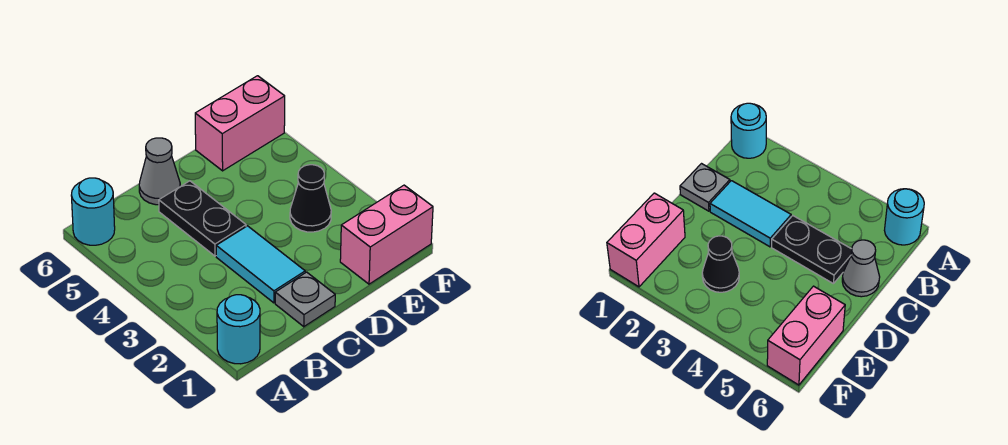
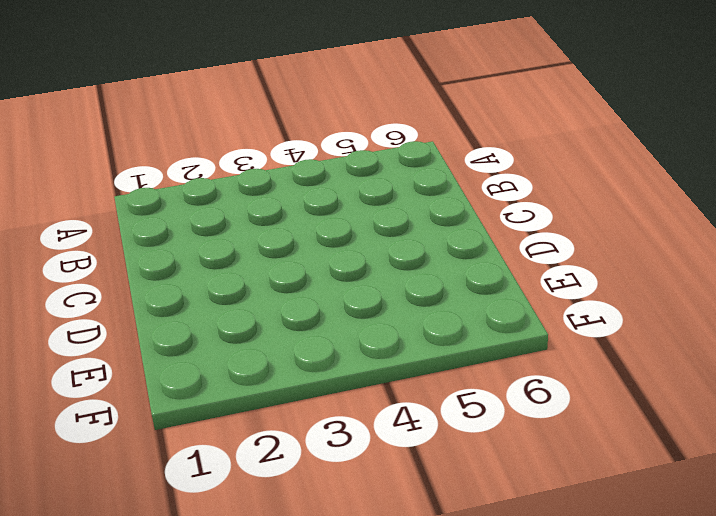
none -> cyan 1x1 round brick [217,295,260,364]
none -> cyan 1x1 round brick [71,178,115,245]

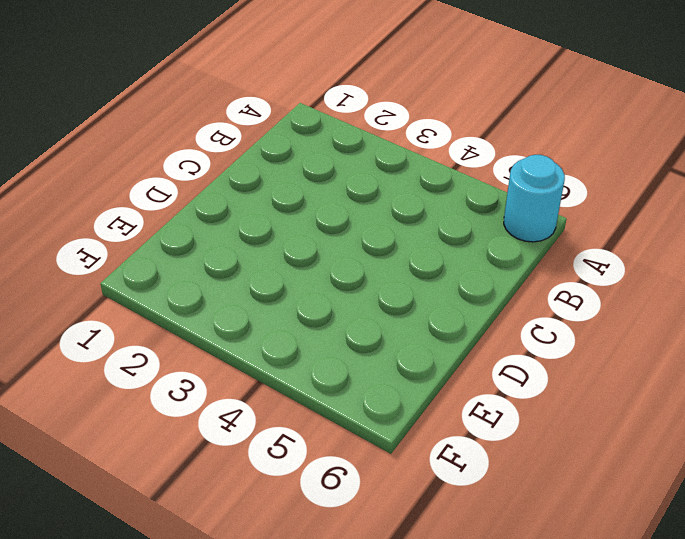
none -> cyan 1x1 round brick [217,295,260,364]
none -> grey 1x1 plate [275,272,335,327]

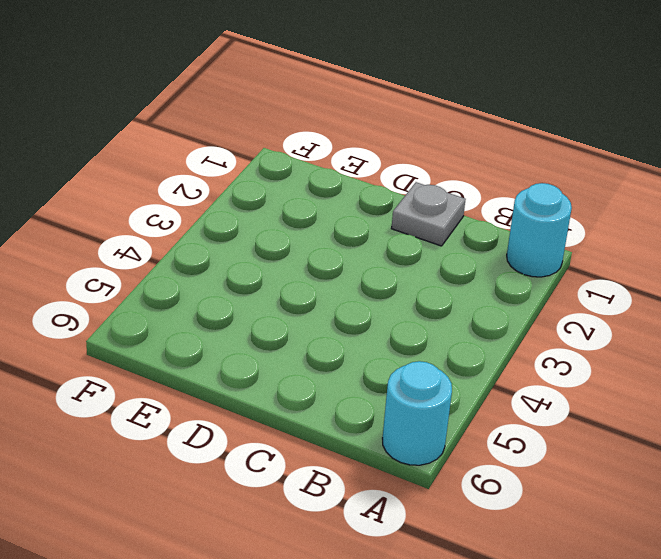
none -> cyan 1x2 tile [216,226,305,303]
none -> black 1x2 plate [159,181,246,256]

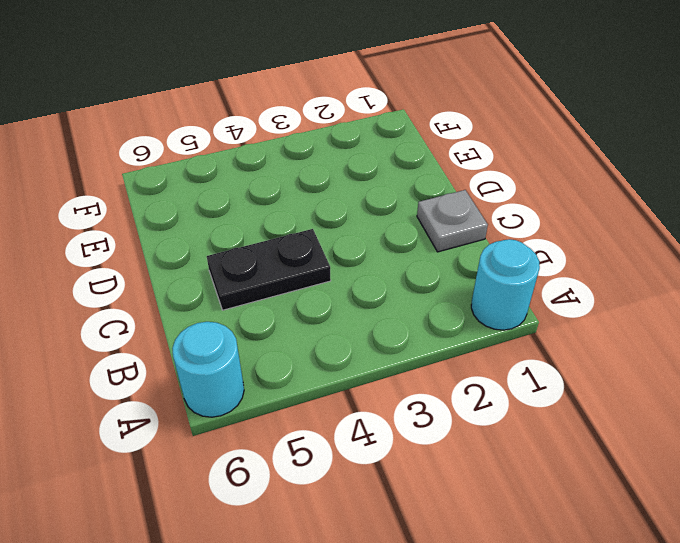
none -> cyan 1x2 tile [216,226,305,303]
none -> grey 1x1 cone [139,138,180,205]

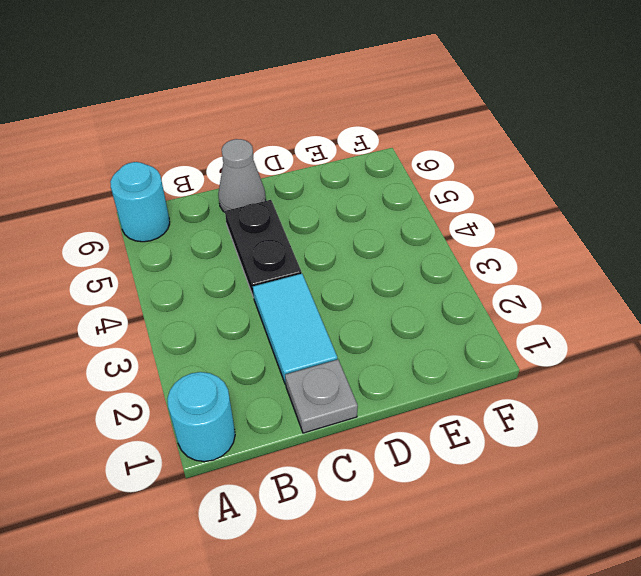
none -> pink 1x2 brick [340,185,433,284]
none -> black 1x1 cone [290,165,331,232]

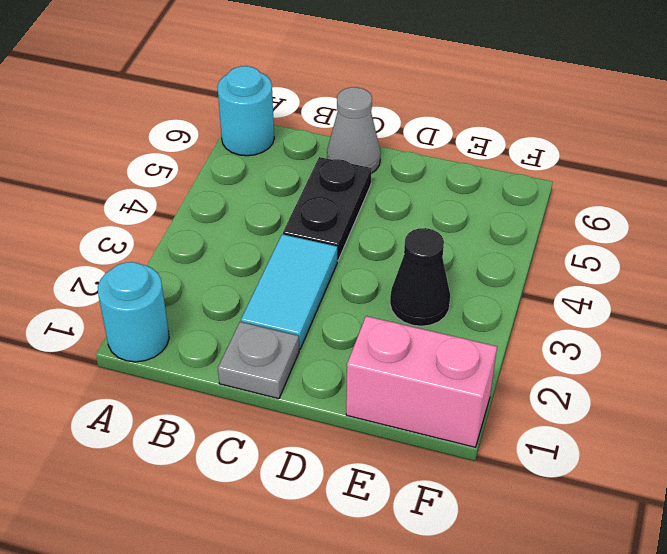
none -> pink 1x2 brick [195,76,285,171]

